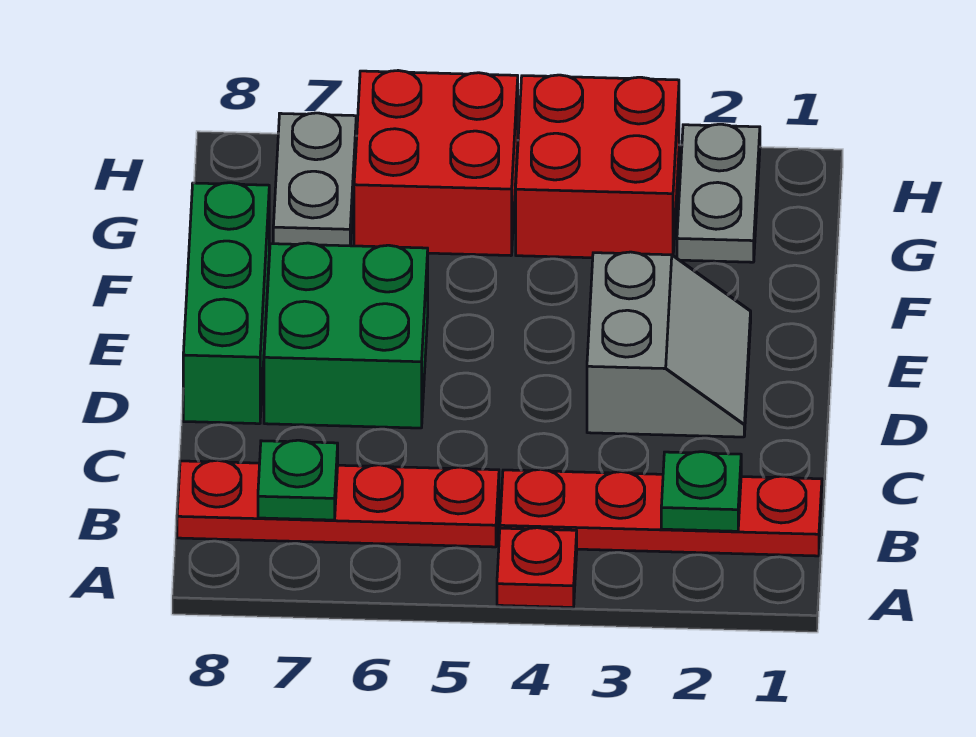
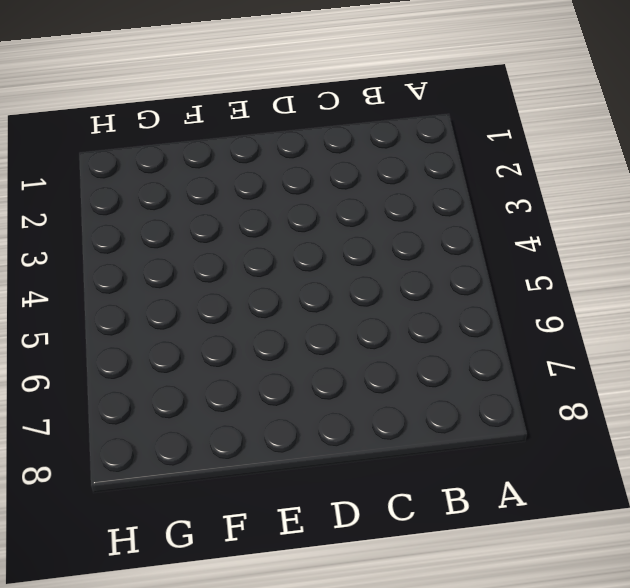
none -> red 1x1 plate [497,528,577,607]
none -> red 1x4 plate [500,469,822,556]
none -> red 1x4 plate [177,460,499,547]

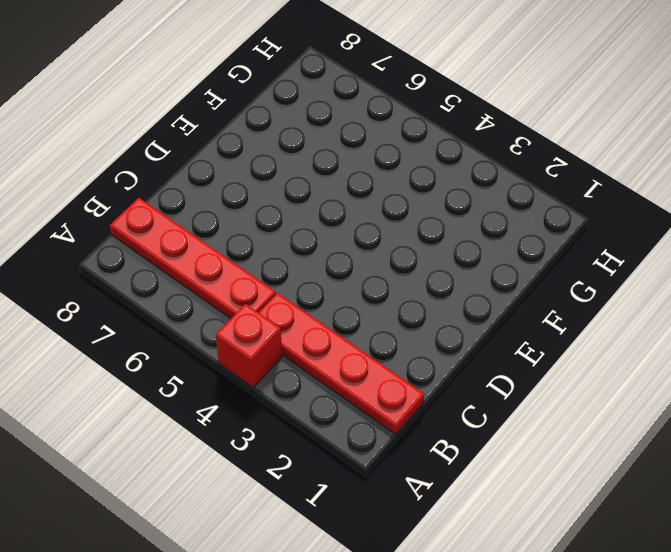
red 1x1 brick [216,304,282,388] -> red 1x1 plate [497,528,577,607]
none -> grey 2x2 slope [587,252,751,437]
none -> green 2x2 brick [264,243,428,428]
none -> green 1x3 brick [183,183,269,424]

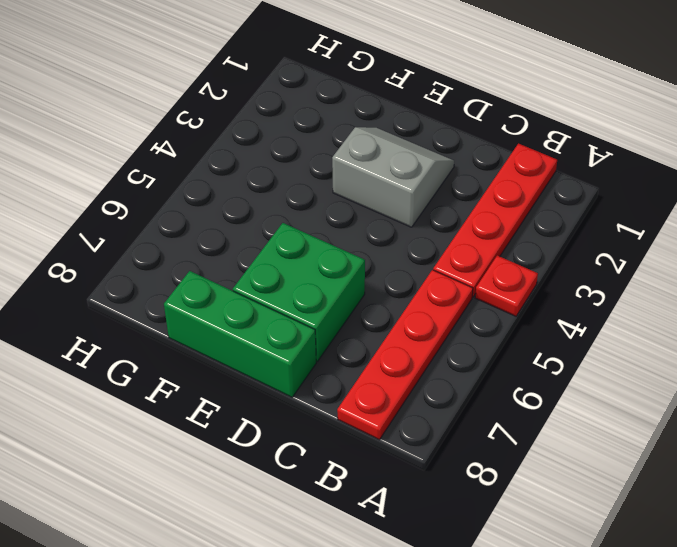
none -> grey 1x2 plate [677,124,760,262]
none -> red 2x2 brick [516,75,679,258]
none -> red 2x2 brick [354,71,518,256]

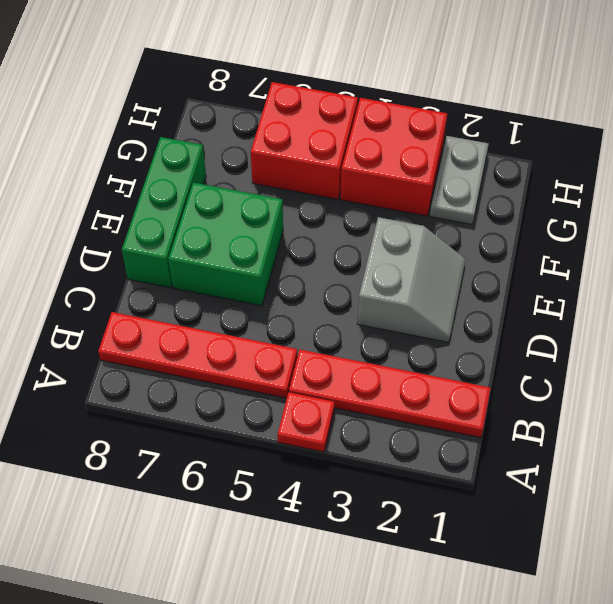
none -> grey 1x2 plate [273,113,356,246]
none -> green 1x1 plate [661,452,741,531]
none -> green 1x1 plate [258,440,338,520]

